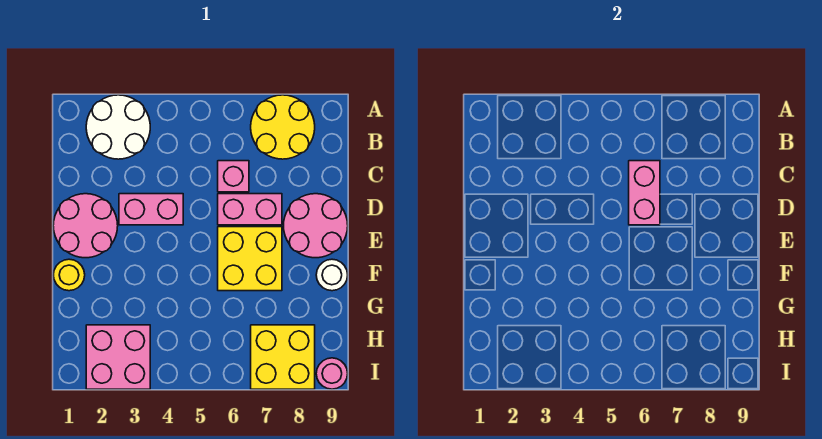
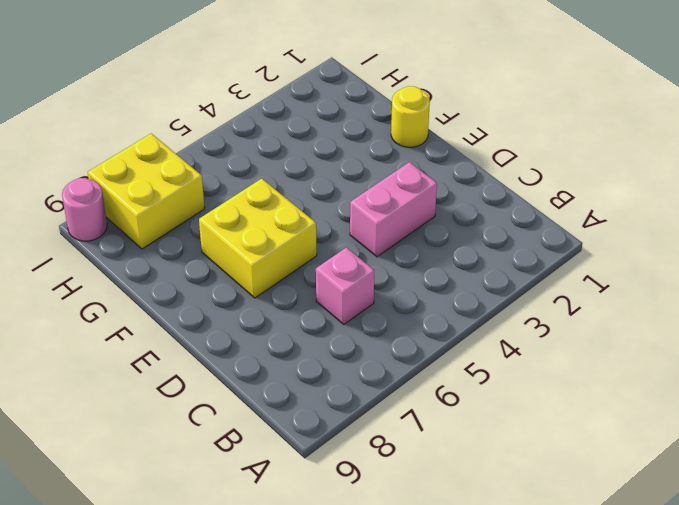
none -> white 2x2 round brick [86,95,150,159]
none -> yellow 2x2 round brick [251,95,315,159]
none -> pink 2x2 round brick [53,194,118,258]

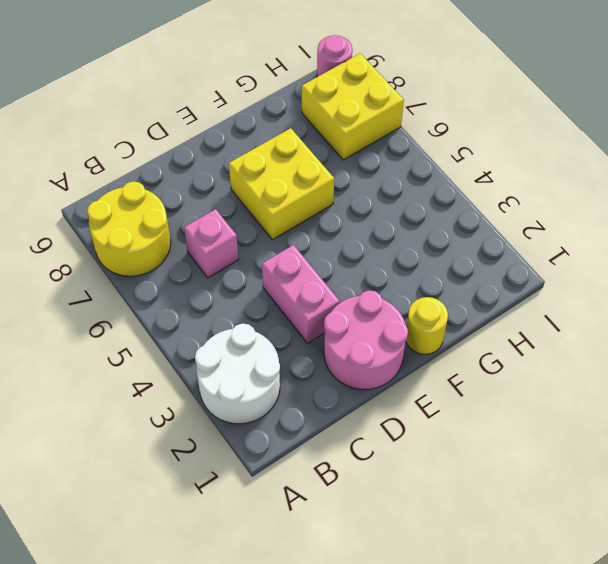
none -> pink 1x2 brick [218,194,282,225]
none -> pink 2x2 round brick [283,194,348,258]
none -> white 1x1 round brick [316,259,348,291]

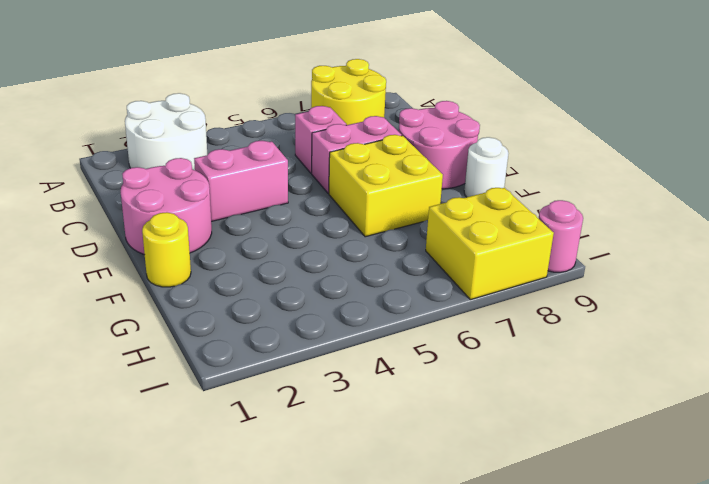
none -> pink 2x2 brick [86,325,150,389]
none -> pink 1x2 brick [629,161,660,225]

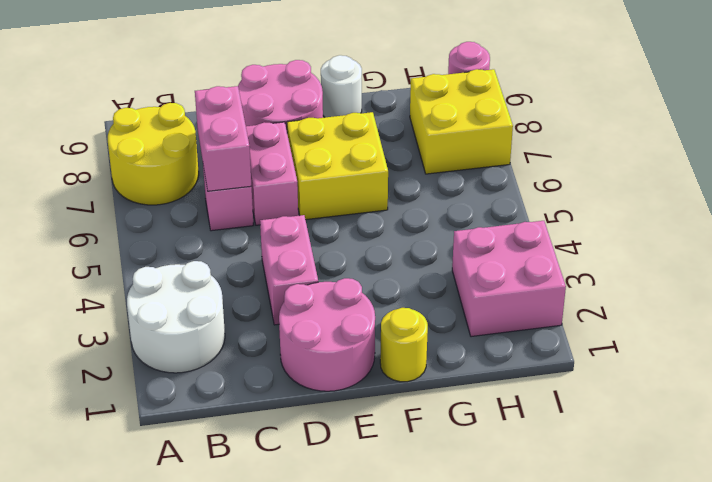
pink 1x2 brick [195,86,251,191] -> pink 1x2 brick turned to [629,161,660,225]

